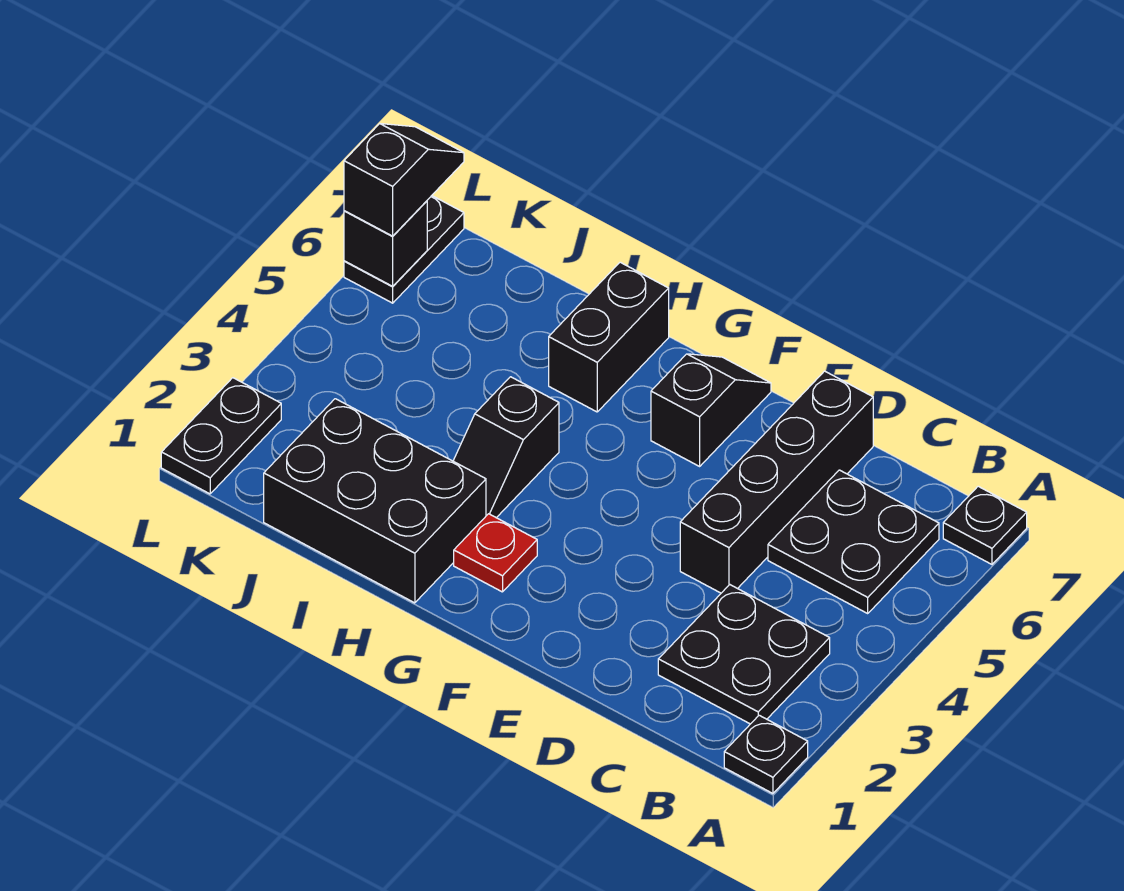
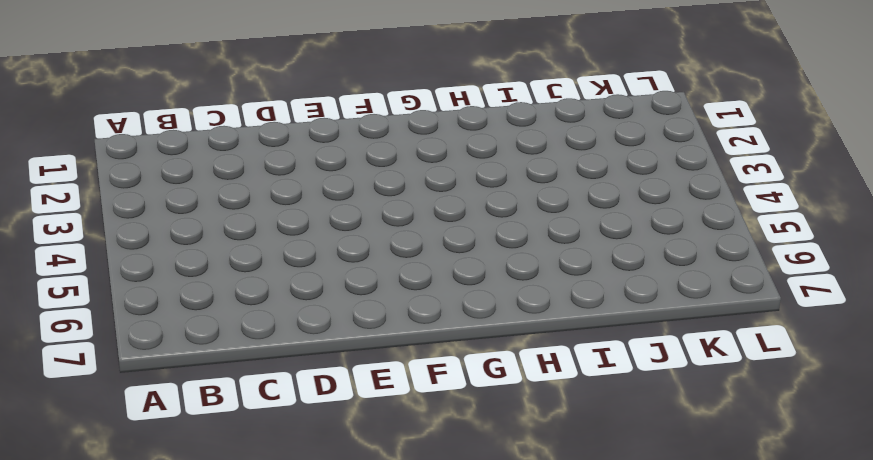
none -> black 1x1 plate [724,715,808,793]
none -> black 1x1 plate [943,486,1027,564]
none -> black 2x2 plate [658,585,830,724]

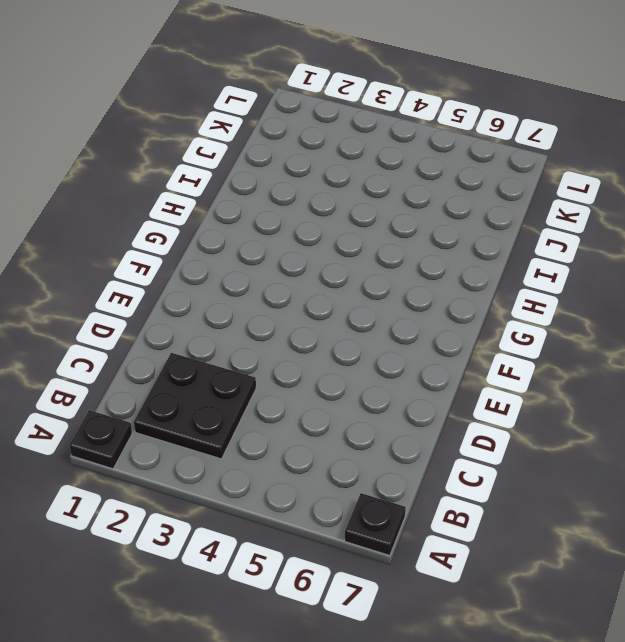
none -> black 2x2 plate [768,470,939,613]
none -> black 1x4 brick [680,371,873,593]
none -> black 1x2 slope [651,354,771,466]

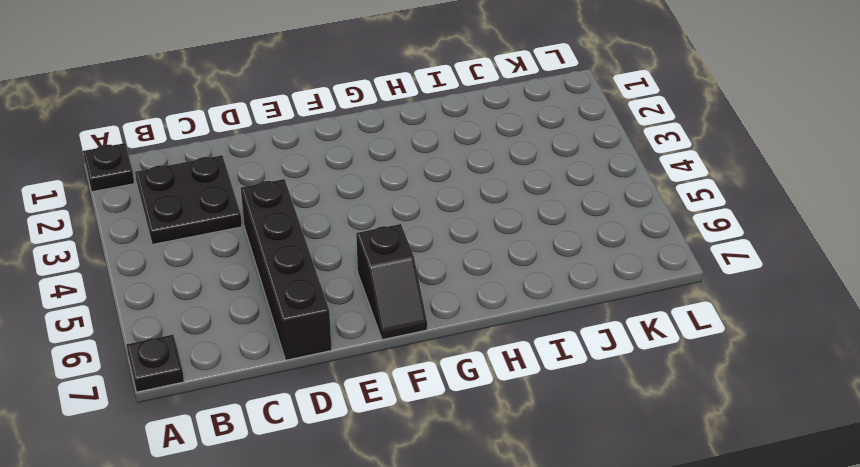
none -> black 2x2 plate [768,470,939,613]
none -> red 1x1 plate [454,514,537,592]
none -> black 2x3 brick [264,399,486,603]

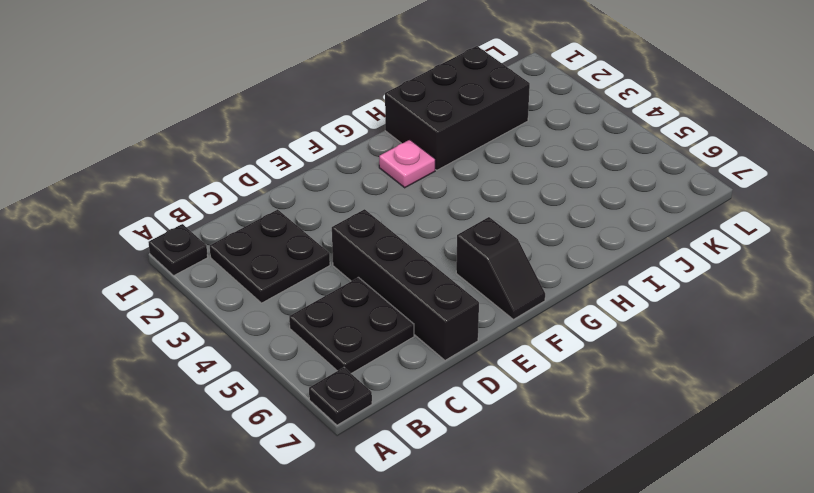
pink 1x1 plate [379,140,435,188] -> red 1x1 plate [454,514,537,592]
none -> black 1x2 slope [453,377,559,518]
none -> black 1x2 brick [549,262,669,412]
none -> black 1x2 plate [161,378,281,494]

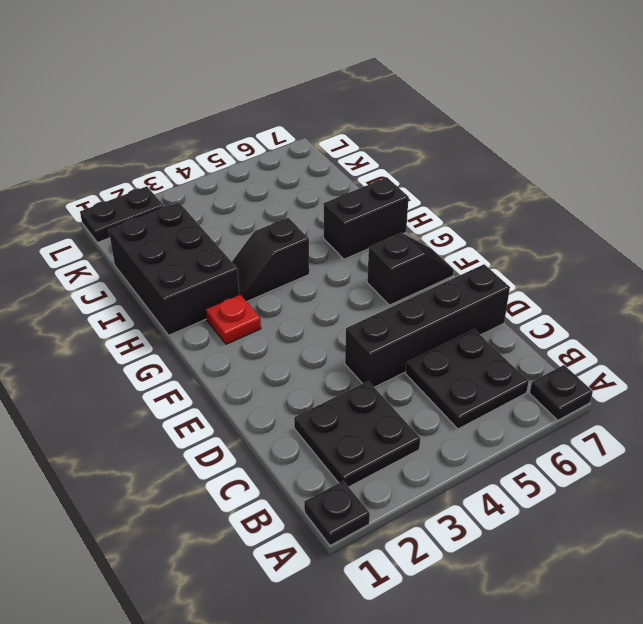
none -> black 1x2 plate [344,196,464,303]
none -> black 1x1 brick [344,201,427,286]
none -> black 1x2 slope [344,124,464,236]

